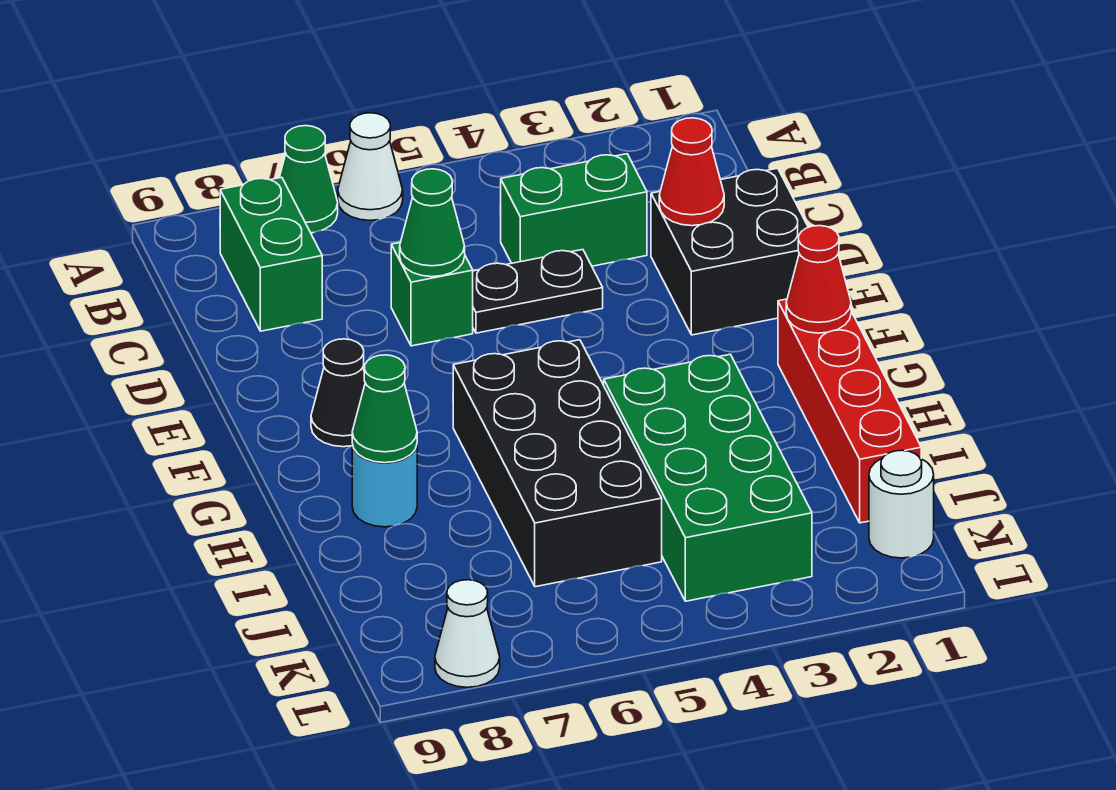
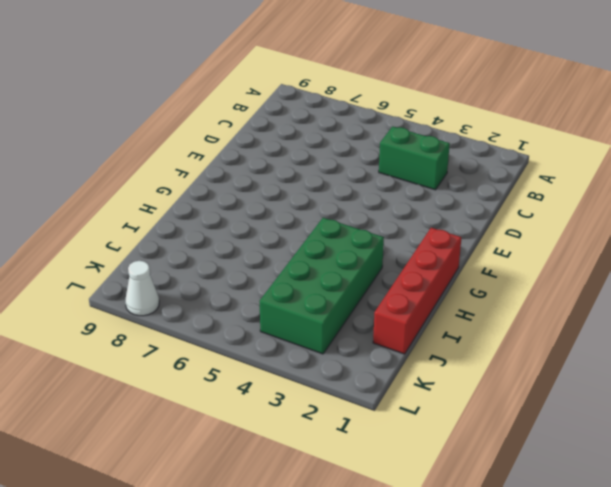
none -> white 1x1 cone [338,113,403,220]
none -> green 1x1 cone [279,126,338,233]
none -> green 1x2 brick [220,177,322,331]

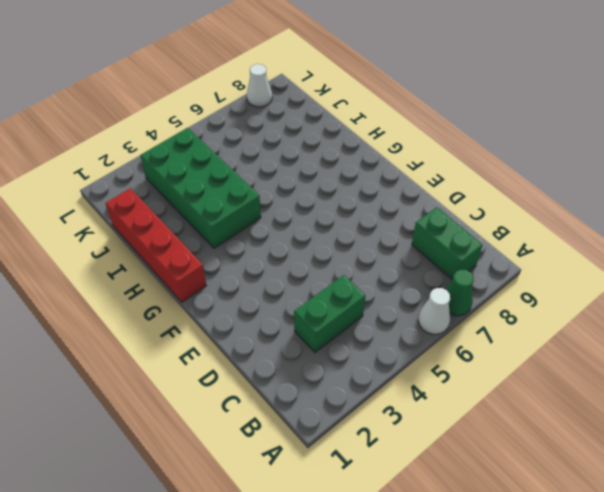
none -> black 2x2 brick [651,168,808,335]
none -> black 1x2 plate [473,250,603,333]
none -> green 1x1 brick [391,243,473,346]

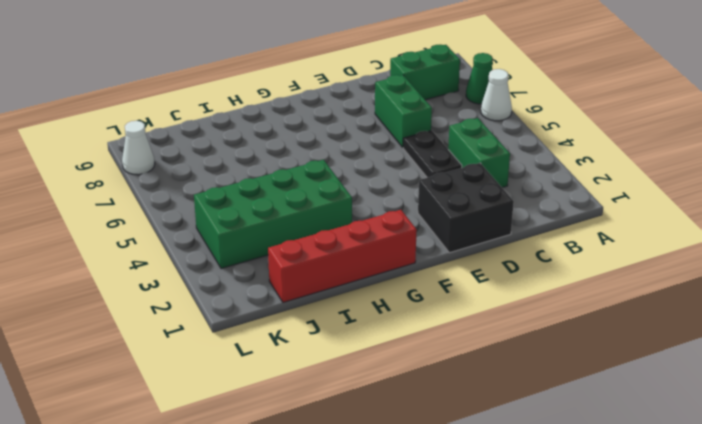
green 1x2 brick [375,75,432,147] -> green 1x1 brick [391,243,473,346]
none -> black 1x1 cone [311,339,365,447]
none -> black 2x4 brick [453,340,662,587]
none -> cyan 1x1 round brick [352,444,417,527]

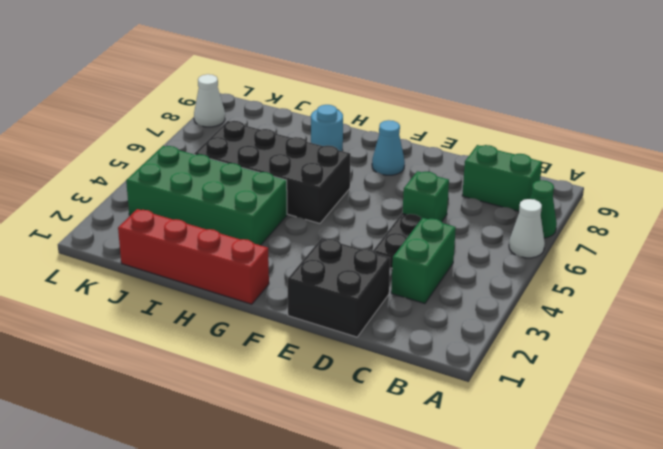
cyan 1x1 cone [372,120,405,175] -> black 1x1 cone [311,339,365,447]
none -> white 1x1 round brick [869,450,934,558]
none -> red 1x1 cone [659,118,724,226]
none -> green 1x1 cone [400,169,465,277]

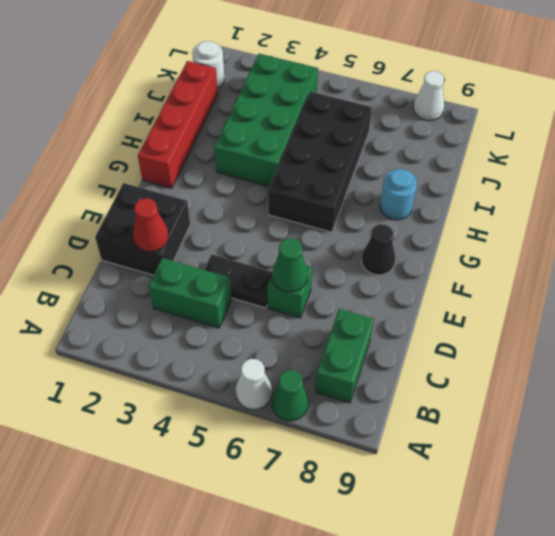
none -> red 1x1 cone [786,226,851,333]
none -> green 1x1 cone [352,355,417,463]

